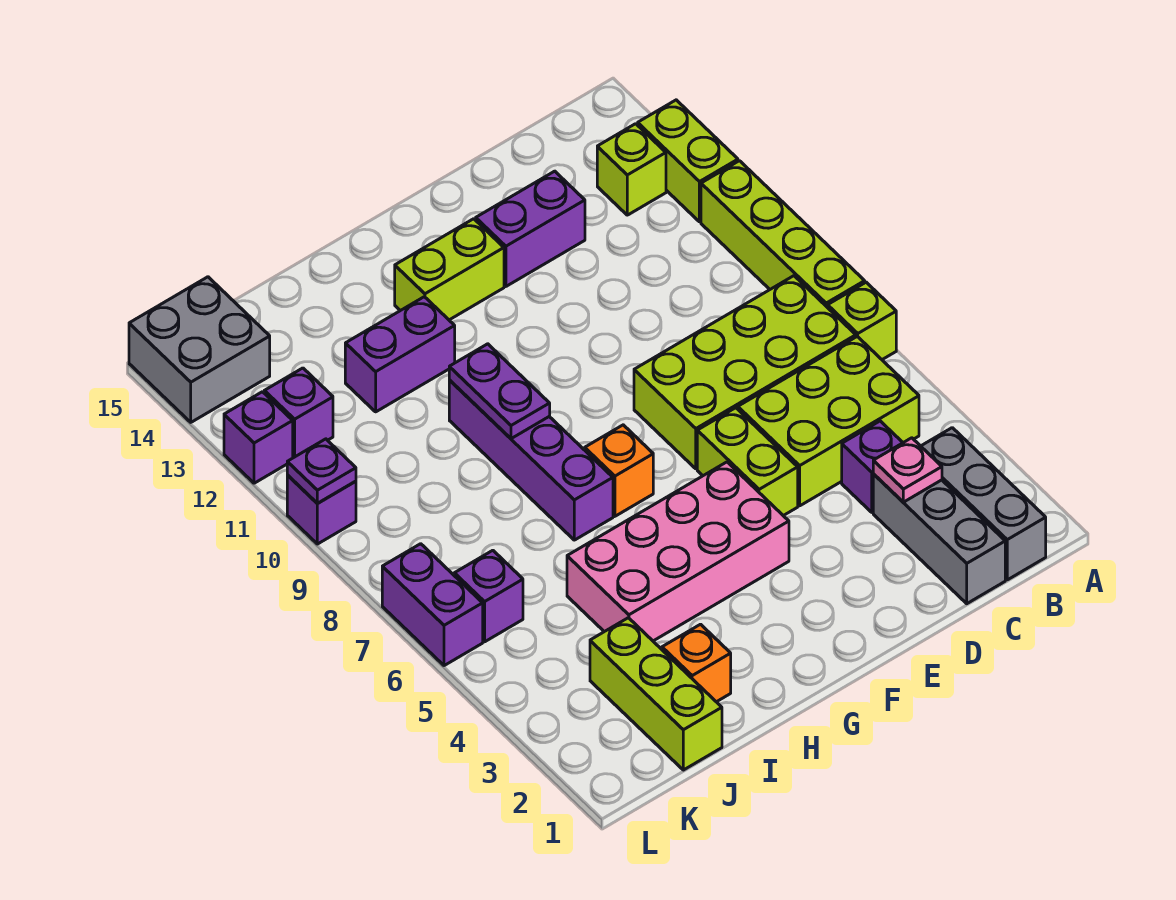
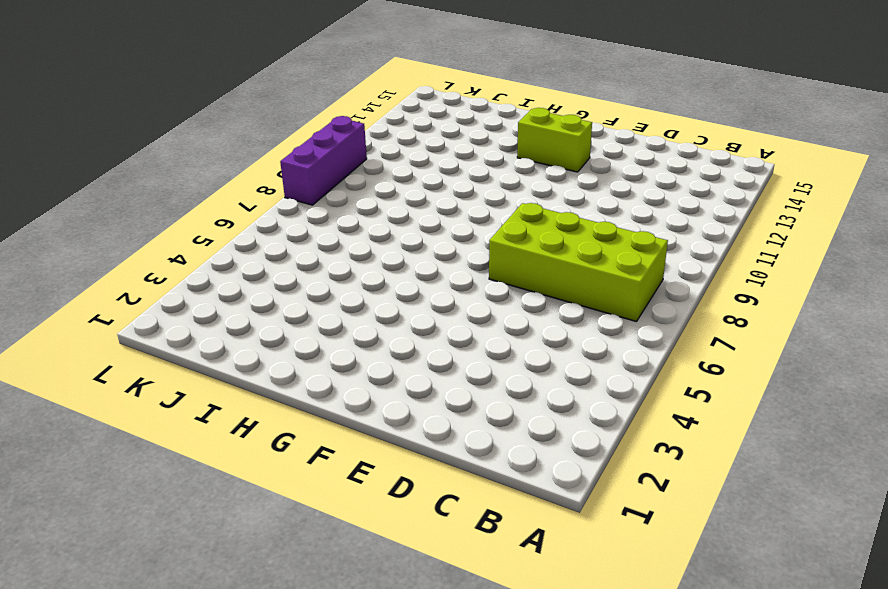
purple 1x3 brick [280,116,367,205] -> purple 1x1 brick [287,475,356,544]
none -> lime 1x1 brick [828,282,896,360]
none -> lime 1x4 brick [701,161,865,308]
none -> lime 1x2 brick [638,100,738,222]

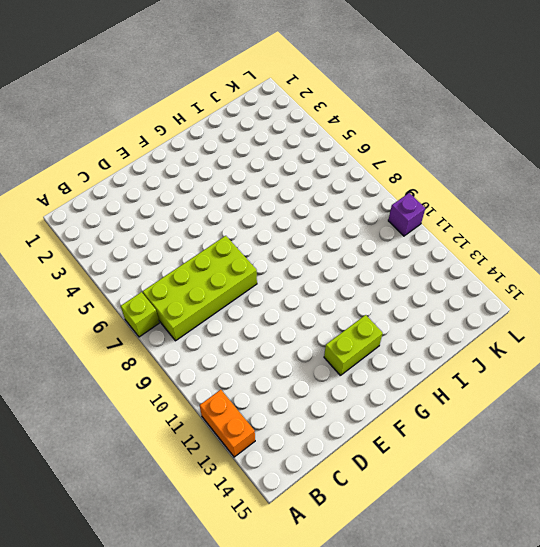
orange 1x2 brick [200,390,255,457] -> lime 1x2 brick [638,100,738,222]
none -> lime 1x4 brick [701,161,865,308]
none -> grey 1x3 brick [921,428,1046,580]
none -> lime 2x3 brick [738,336,919,506]

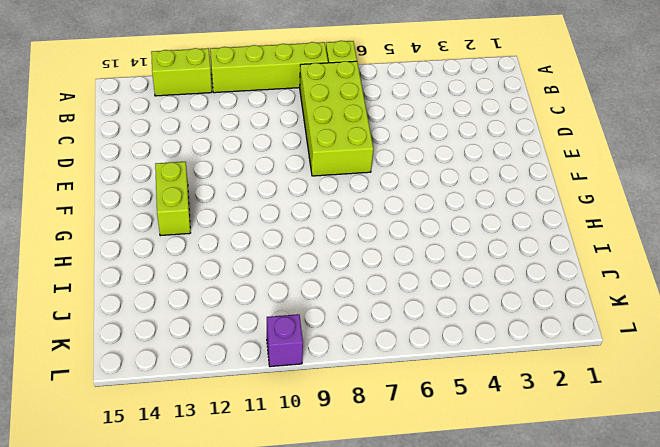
none -> grey 1x3 brick [921,428,1046,580]
none -> lime 2x3 brick [738,336,919,506]
none -> lime 1x1 brick [597,124,666,215]

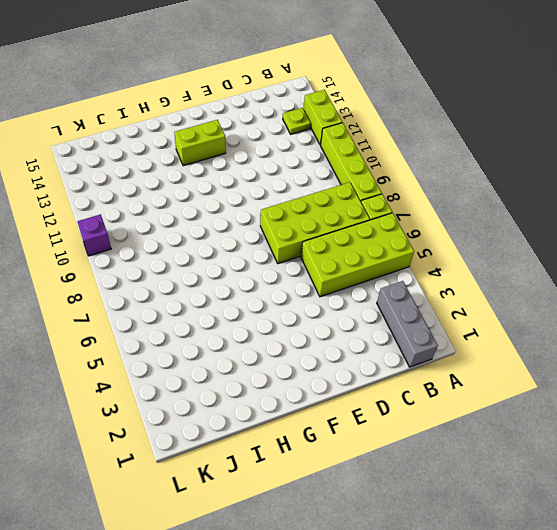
lime 2x4 brick [301,213,414,297] -> lime 2x3 brick [738,336,919,506]
lime 1x1 plate [283,108,311,134] -> lime 1x1 brick [597,124,666,215]
none -> grey 1x3 brick [873,474,1005,604]
none -> purple 1x1 brick [842,421,903,512]
none -> purple 1x2 brick [476,171,585,286]

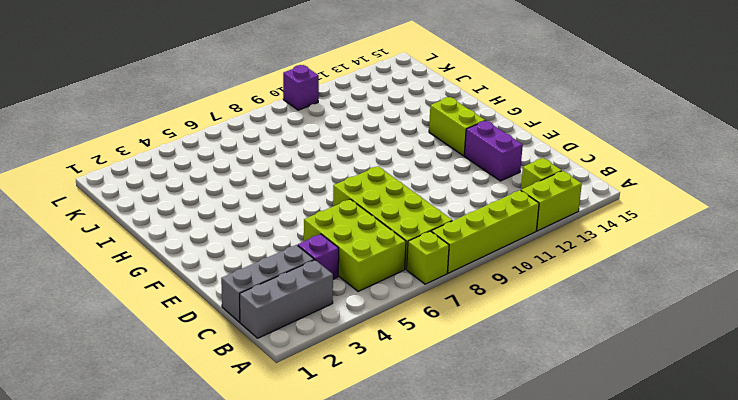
none -> lime 1x2 brick [697,408,798,516]
none -> pink 2x4 brick [567,462,789,641]
none -> orange 1x1 brick [585,425,653,516]

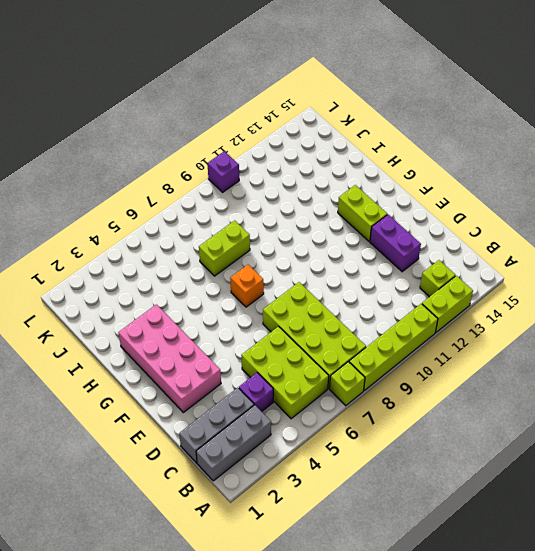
pink 2x4 brick [118,305,221,412] -> pink 2x4 brick moved to [567,462,789,641]
lime 1x2 brick [199,220,250,276] -> lime 1x2 brick moved to [697,408,798,516]
none -> purple 1x4 brick [449,380,613,540]
none -> purple 1x2 brick [345,297,455,412]
none -> orange 1x1 brick [662,624,731,702]

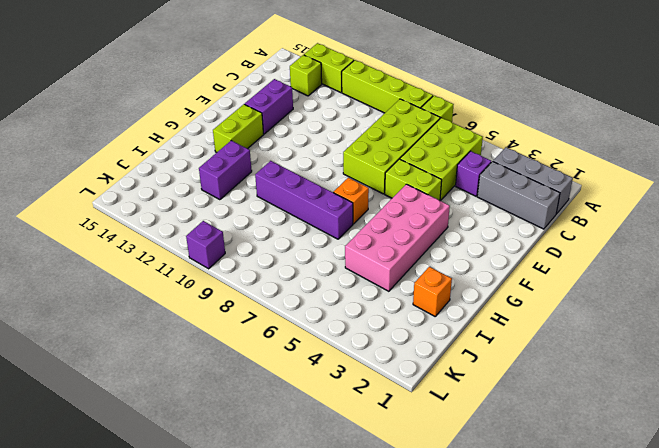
none -> lime 1x3 brick [590,618,722,770]
none -> purple 1x1 brick [454,550,523,642]
none -> purple 1x1 brick [264,368,333,458]

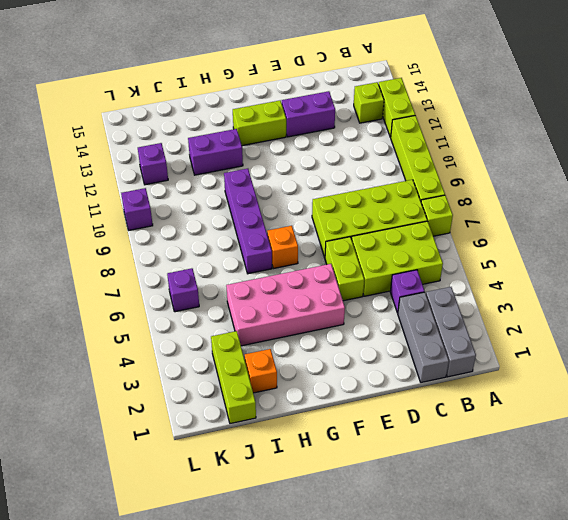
none -> grey 2x2 brick [129,277,270,422]
none -> purple 1x2 brick [382,544,483,666]
none -> purple 1x1 brick [224,392,293,483]

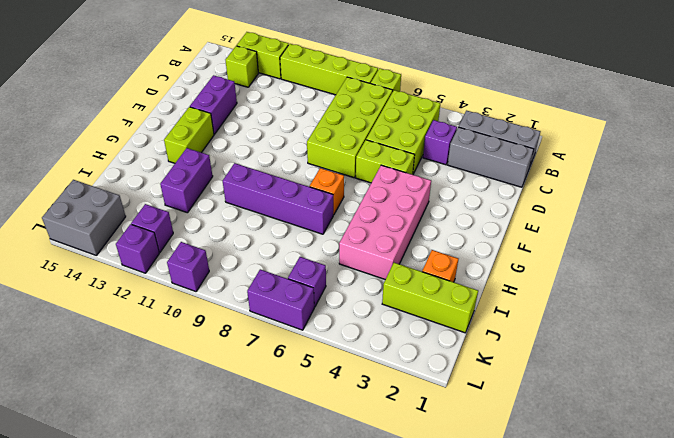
none -> pink 1x1 plate [873,438,942,502]
none -> purple 1x2 plate [449,344,550,439]
none -> purple 1x1 plate [287,439,356,503]

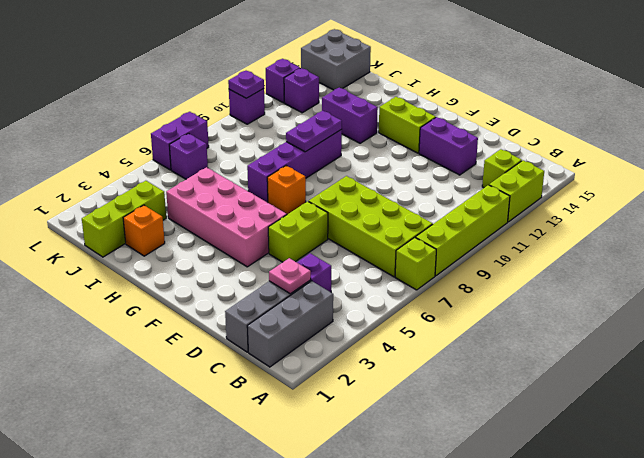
none -> lime 2x3 brick [738,336,919,506]

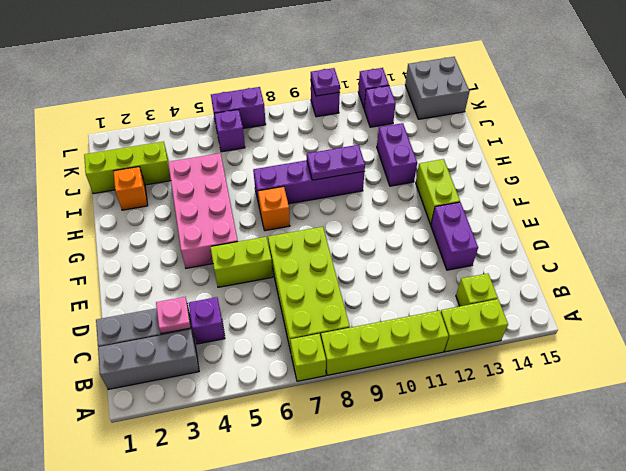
none -> lime 2x3 brick [738,336,919,506]

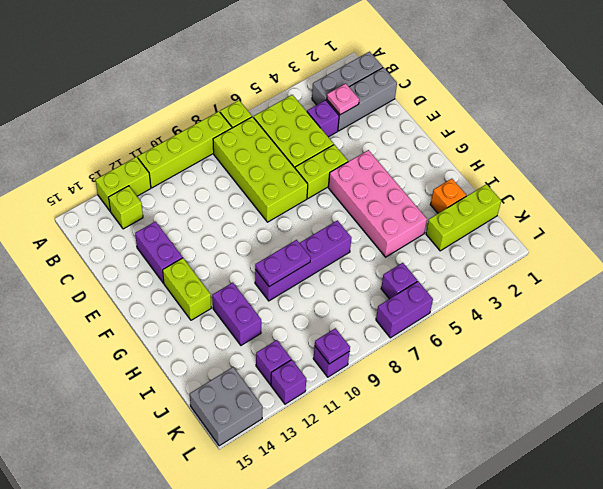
none -> orange 1x1 brick [585,425,653,516]

